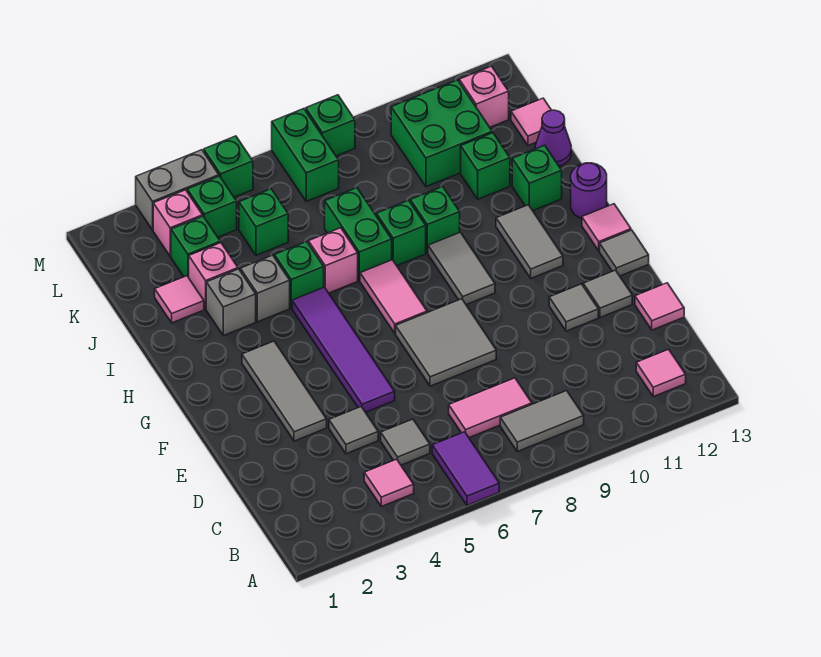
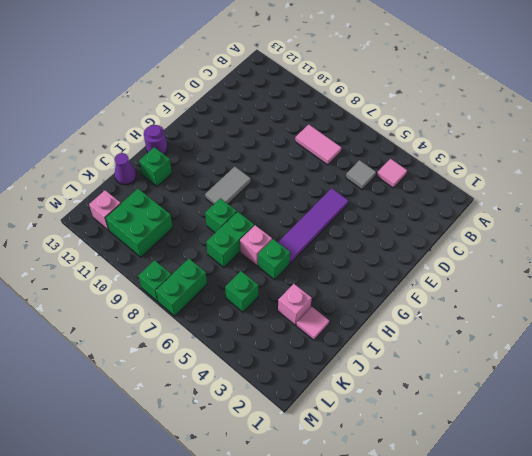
none -> purple 1x2 tile [432,432,499,505]
none -> grey 1x2 tile [500,391,584,452]
none -> pink 1x1 tile [636,349,686,397]
none -> grey 1x1 tile [329,407,378,454]

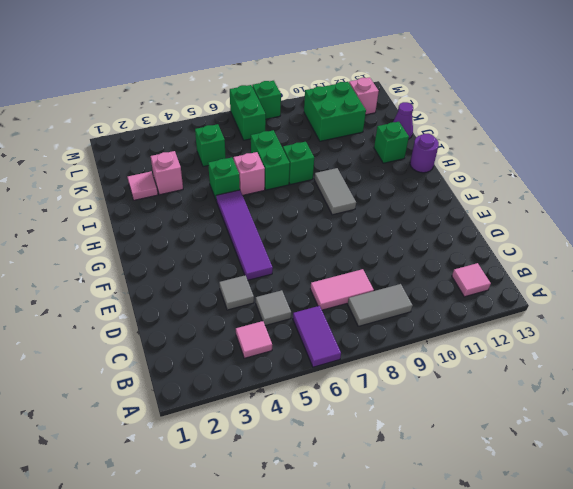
none -> pink 1x1 tile [635,283,684,330]
none -> grey 1x3 tile [242,341,327,441]
none -> grey 2x2 tile [396,299,496,386]
none -> grey 1x1 tile [549,284,598,331]

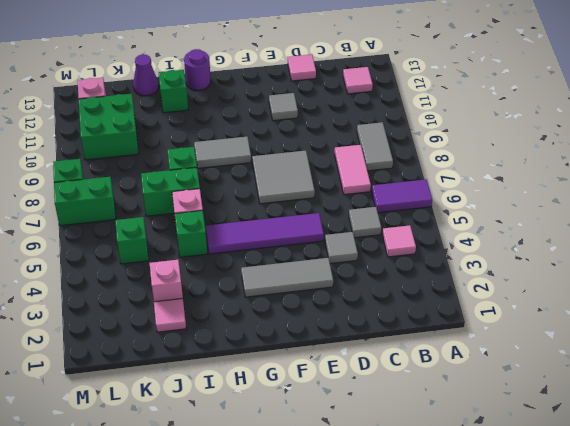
none -> grey 1x1 tile [583,270,632,318]
none -> grey 1x1 tile [600,230,649,276]
none -> pink 1x2 tile [360,260,427,333]
none -> grey 1x2 tile [496,205,563,278]

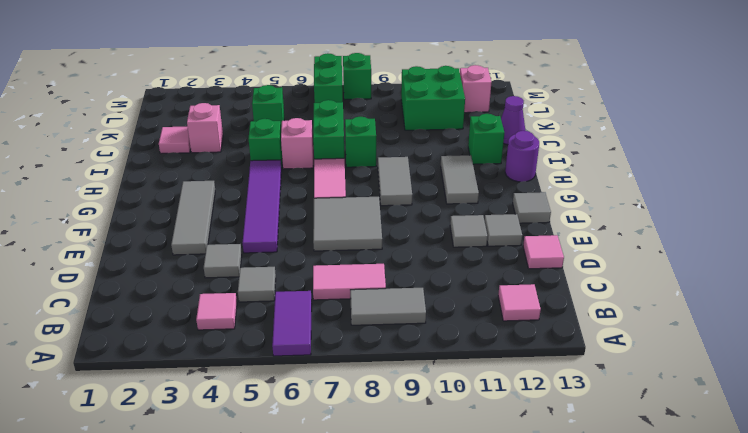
none -> pink 1x1 tile [582,204,631,251]
none -> grey 1x1 brick [206,269,256,336]
none -> grey 1x1 brick [240,255,290,322]
none -> green 1x1 brick [410,187,460,253]

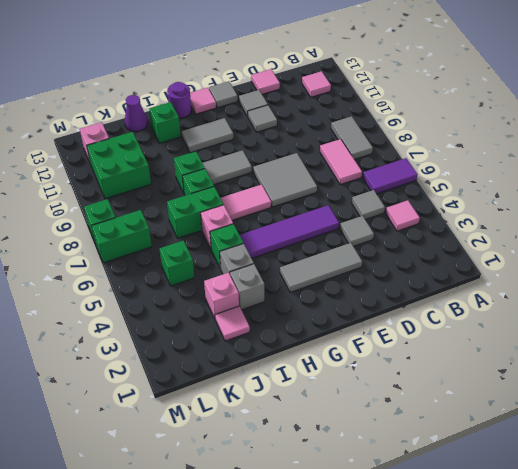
none -> green 1x1 brick [461,133,510,199]
none -> green 1x1 brick [171,216,220,277]
none -> pink 1x1 tile [511,98,552,145]
none -> pink 1x1 brick [153,190,203,256]

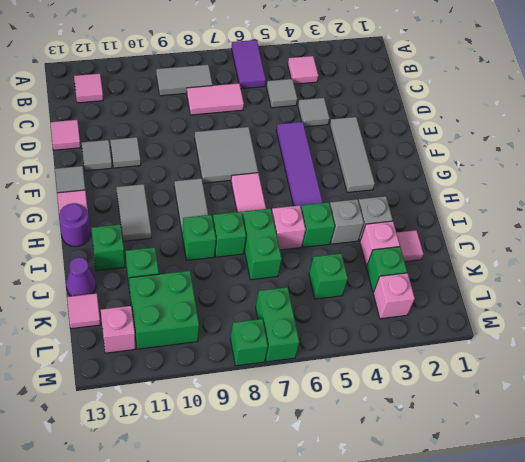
none -> green 1x1 brick [187,176,237,237]
none -> grey 1x2 brick [136,150,219,230]
none -> green 1x1 brick [204,136,253,197]

